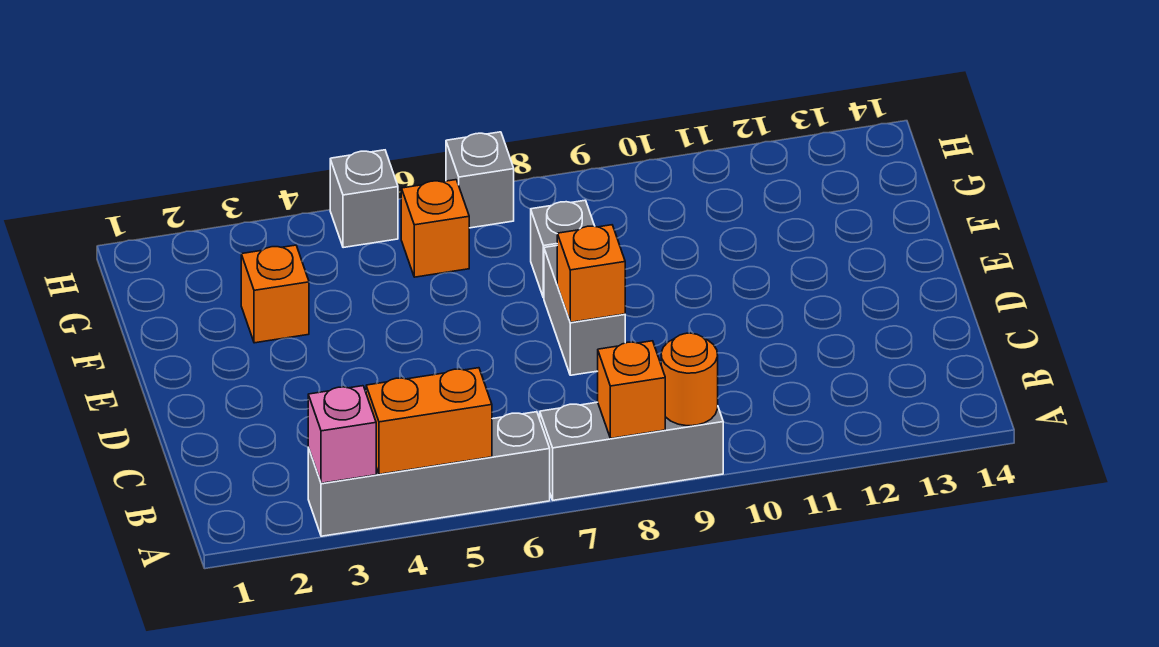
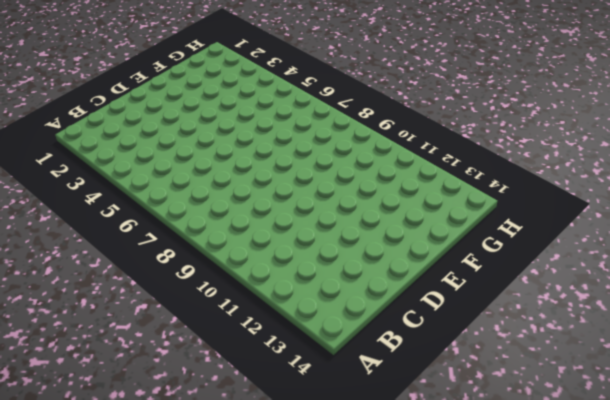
none -> grey 1x4 brick [308,412,550,536]
none -> grey 1x3 brick [540,402,723,500]
none -> grey 1x2 brick [544,246,625,375]

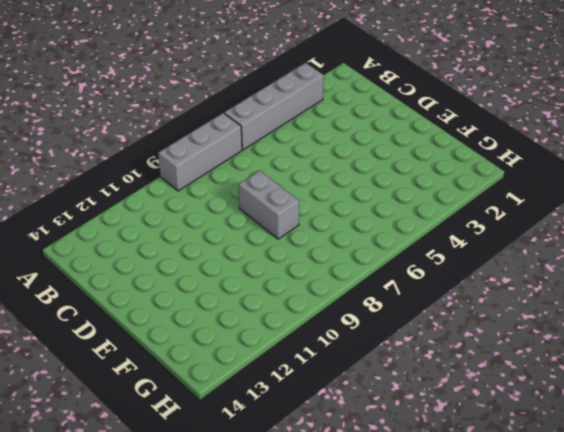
none -> orange 1x1 brick [241,245,309,343]
none -> grey 1x1 brick [531,200,594,298]
none -> orange 1x1 brick [401,180,469,277]

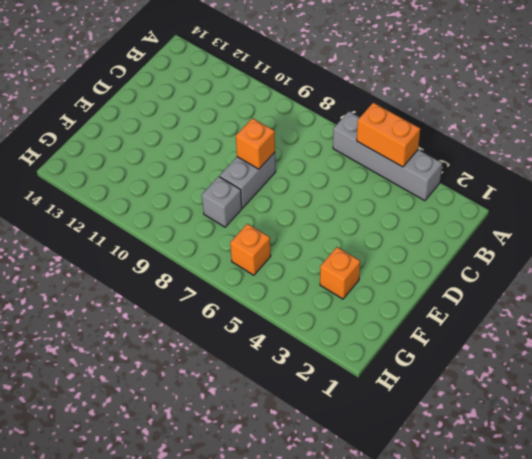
none -> grey 1x3 brick [540,402,723,500]
none -> grey 1x1 brick [330,150,398,248]
none -> grey 1x1 brick [446,132,514,228]

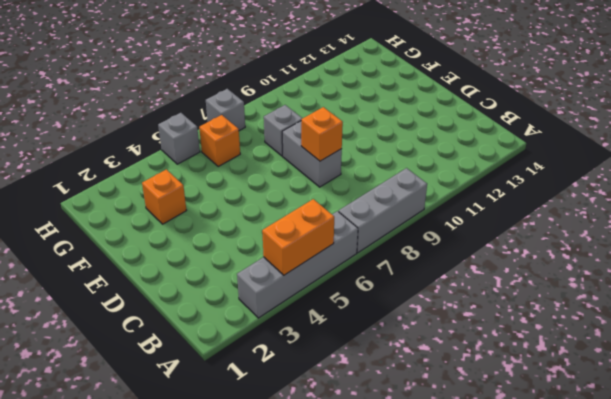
none -> pink 1x1 brick [308,386,376,483]
none -> orange 1x1 brick [598,341,665,438]
none -> orange 1x1 round brick [661,333,718,426]

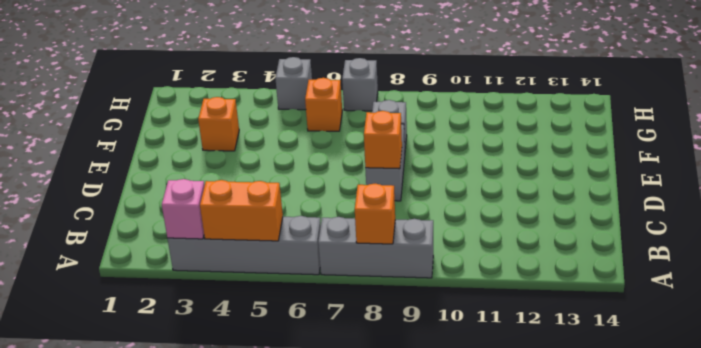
none -> orange 1x1 round brick [661,333,718,426]

